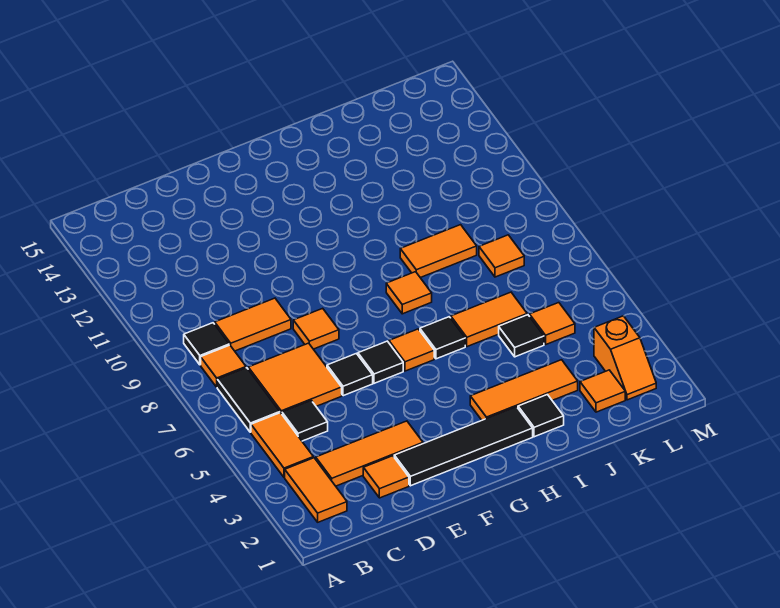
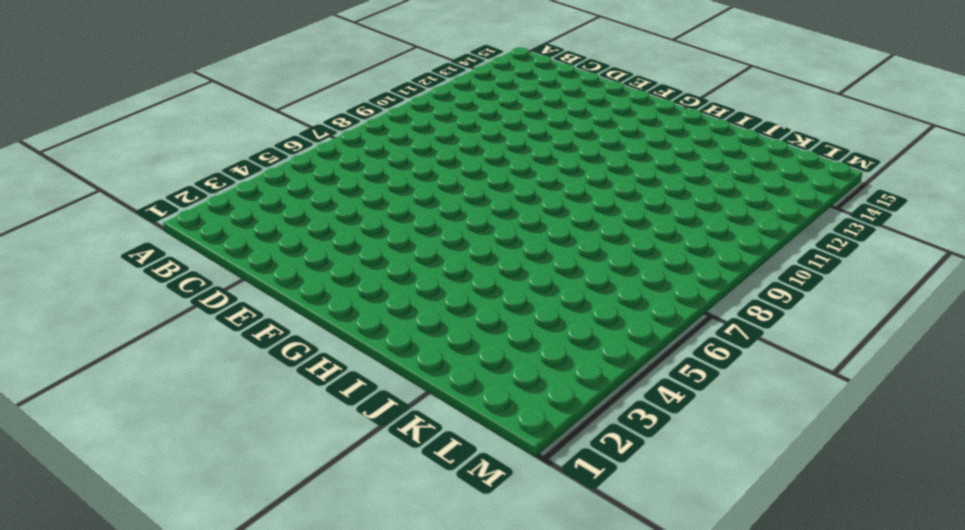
none -> orange 1x2 tile [285,458,347,522]
none -> orange 1x2 tile [251,413,313,477]
none -> black 1x2 tile [217,368,280,432]

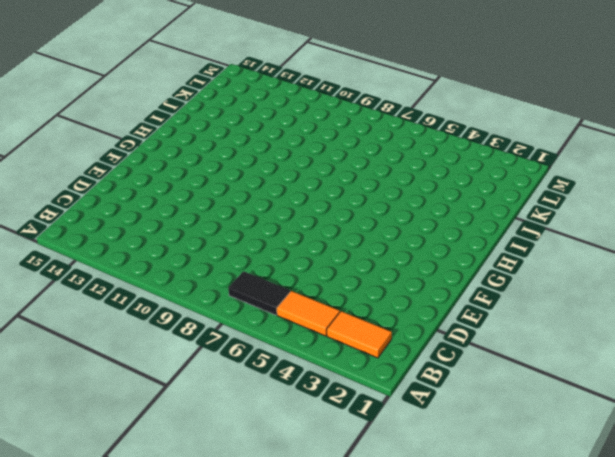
none -> orange 1x1 tile [201,345,246,387]
none -> black 1x1 tile [184,323,229,365]
none -> orange 1x3 tile [316,421,423,486]

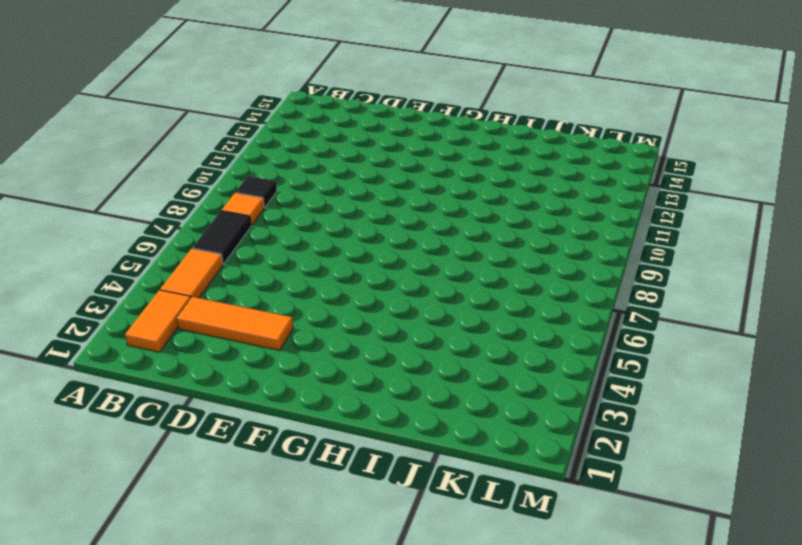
none -> black 1x1 tile [282,400,328,441]
none -> orange 2x2 tile [248,343,342,414]
none -> orange 1x2 tile [215,298,291,351]

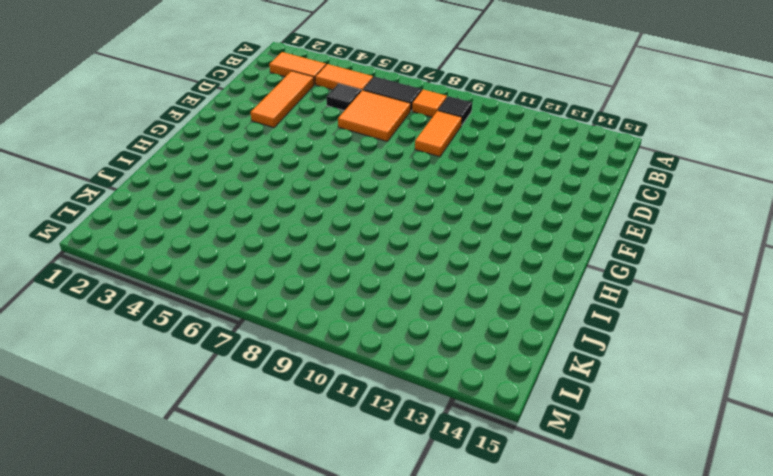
none -> orange 1x1 tile [363,456,409,498]
none -> black 1x4 tile [394,407,533,486]
none -> black 1x1 tile [327,353,373,396]

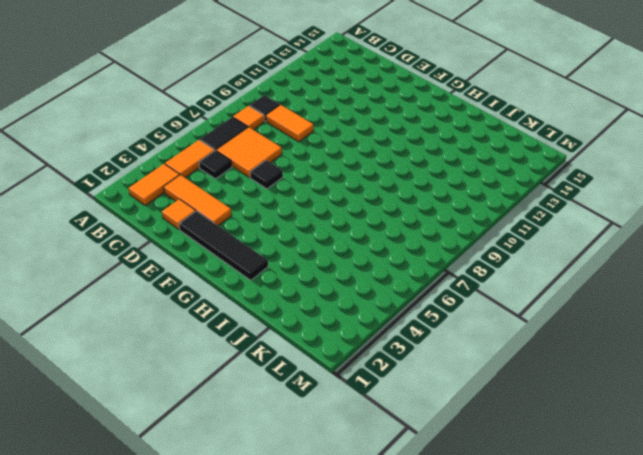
none -> orange 1x1 tile [293,308,339,349]
none -> black 1x1 tile [358,341,403,383]
none -> orange 1x1 tile [389,329,434,371]

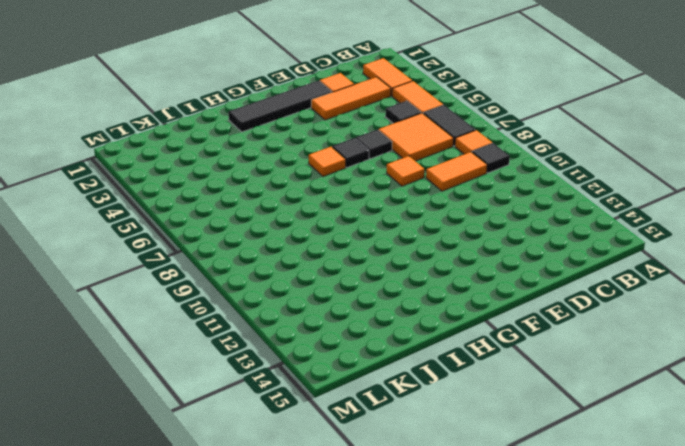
none -> orange 1x3 tile [470,360,578,420]
none -> black 1x1 tile [420,317,465,359]
none -> orange 1x1 tile [386,272,432,314]

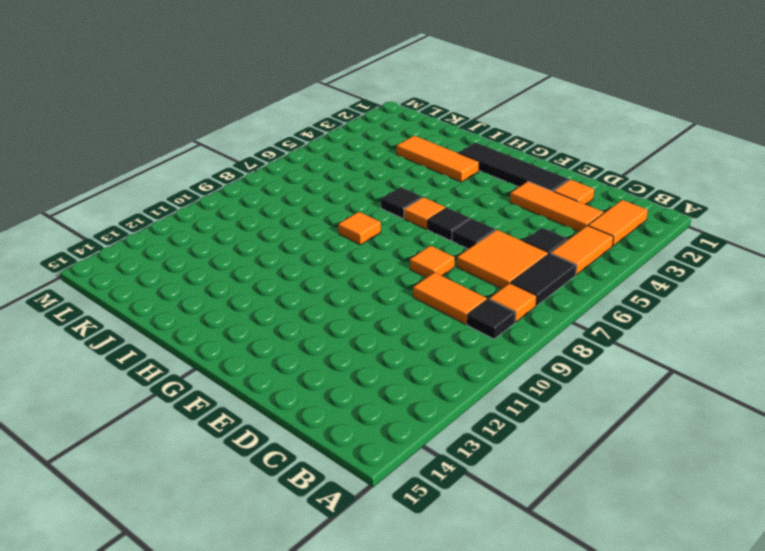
none -> black 1x1 tile [518,395,564,437]
none -> orange 1x2 tile [451,292,527,347]
none -> orange 1x2 tile [400,225,477,278]

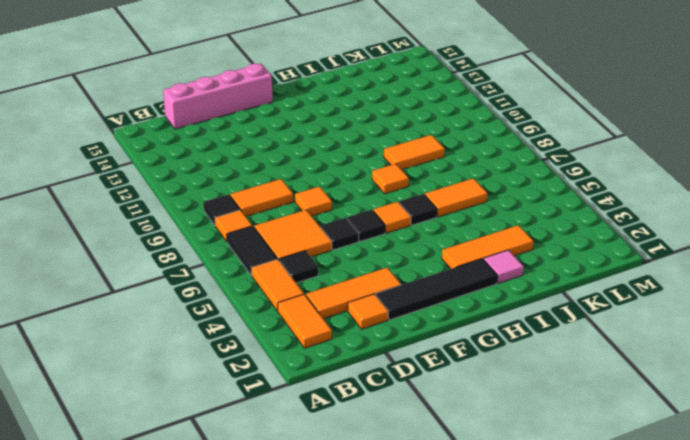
pink 1x4 brick [163,64,273,129] -> none
pink 1x1 tile [484,250,524,284] -> black 1x1 tile [518,395,564,437]
none -> black 1x1 tile [499,315,544,357]
none -> orange 1x1 tile [580,370,625,412]
none -> orange 1x1 tile [530,303,575,344]

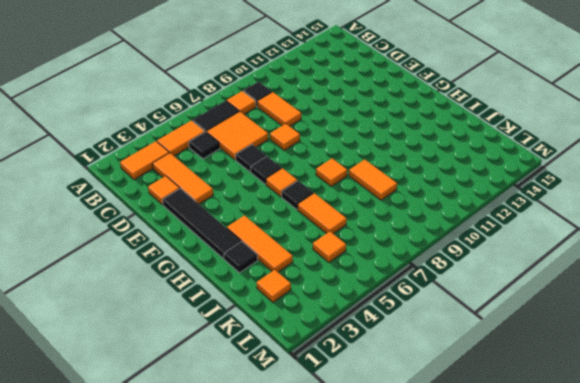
none -> black 1x1 tile [499,315,544,357]
none -> orange 1x1 tile [479,235,524,277]
none -> orange 1x2 slope [594,316,656,400]

